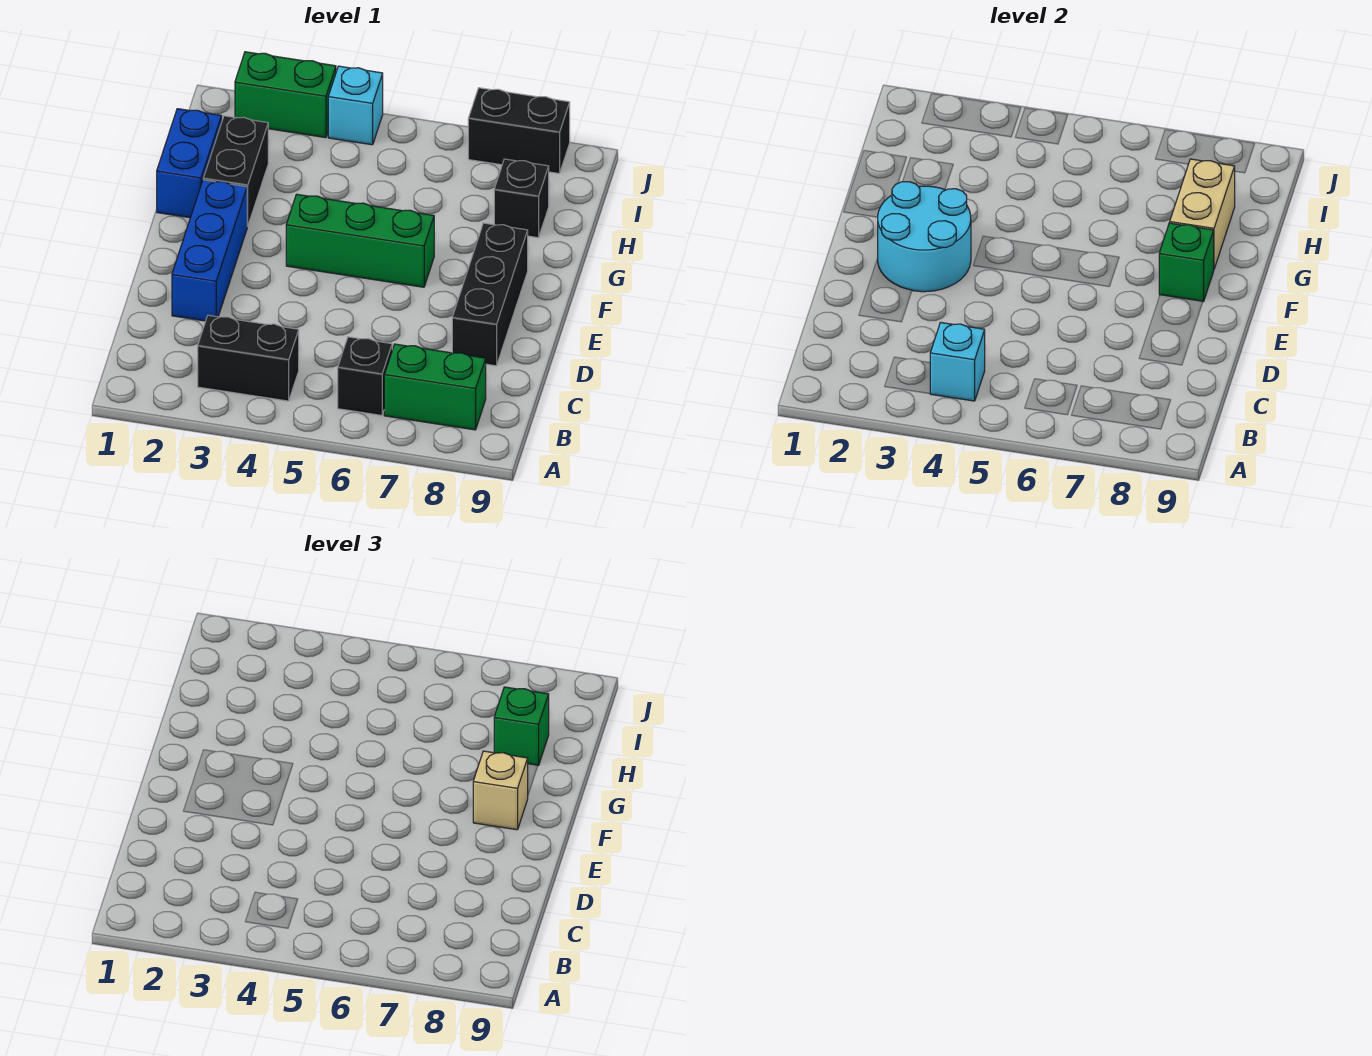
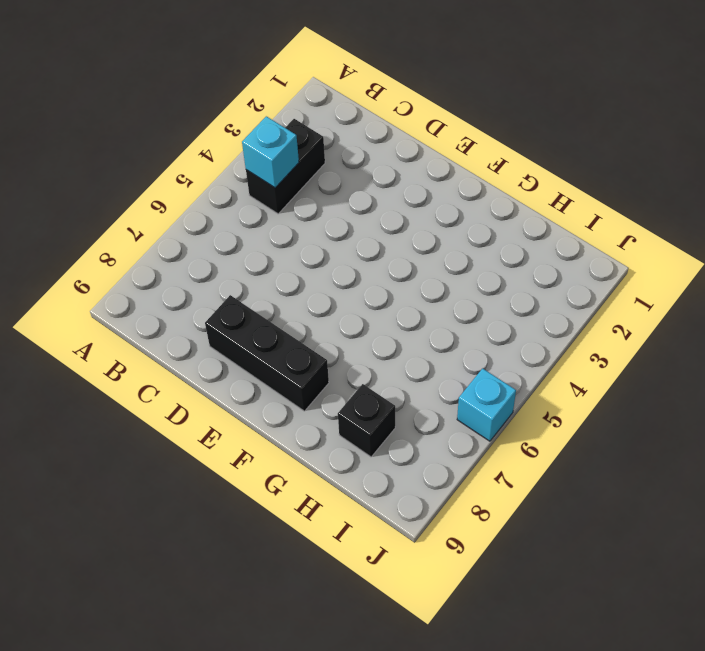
cyan 1x1 brick [457,368,516,441] -> cyan 1x1 brick moved to [328,66,383,145]
none -> black 1x1 brick [338,337,392,415]
none -> green 1x2 brick [384,344,486,430]
none -> blue 1x3 brick [172,180,248,321]

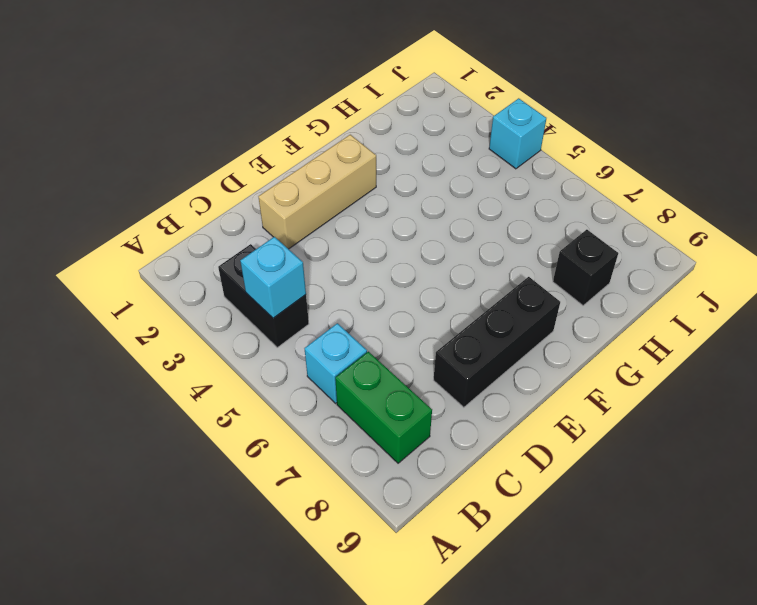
cyan 1x1 brick [305,323,367,403] -> black 1x1 brick [338,337,392,415]
tan 1x3 brick [258,135,376,249] -> blue 1x3 brick [172,180,248,321]
none -> green 1x3 brick [286,194,434,287]
none -> blue 1x2 brick [157,109,222,218]
none -> black 1x2 brick [203,116,268,226]

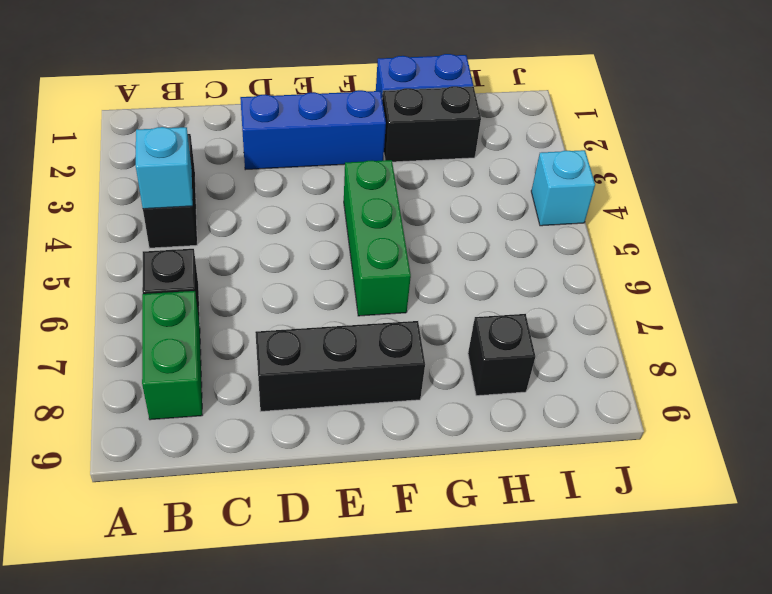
none -> green 1x2 brick [235,52,336,138]
none -> black 1x2 brick [468,88,570,173]
none -> cyan 2x2 round brick [878,182,971,292]

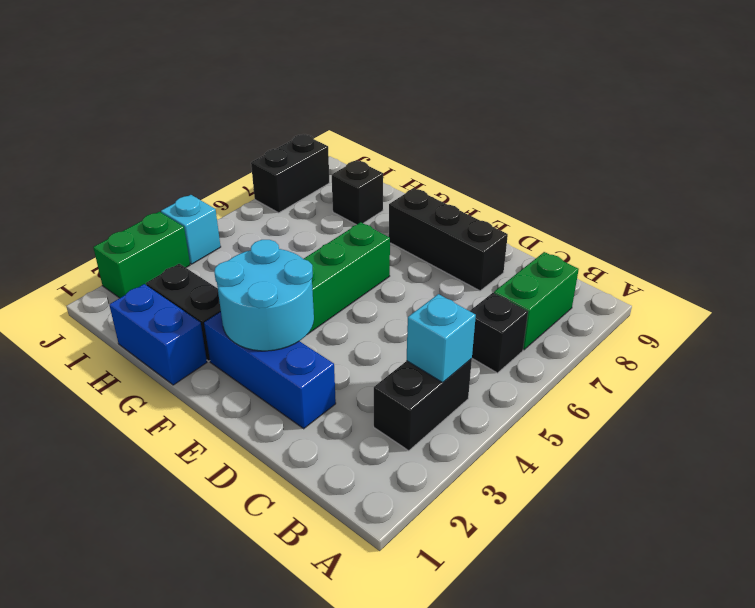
none -> green 1x1 brick [1159,223,1214,302]
none -> tan 1x2 brick [1170,159,1235,269]
none -> tan 1x1 brick [473,751,528,830]

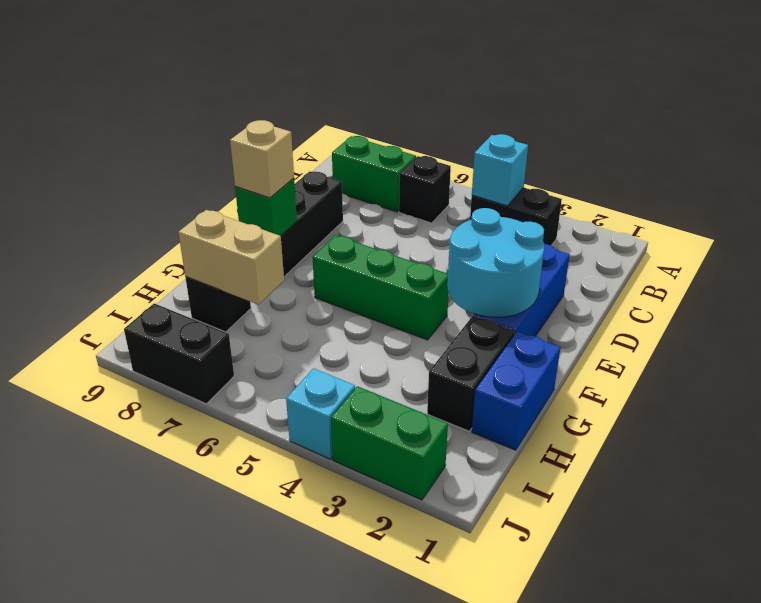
tan 1x2 brick [178,210,284,305] -> tan 1x2 brick turned to [1170,159,1235,269]
none -> green 1x1 brick [494,687,549,766]

